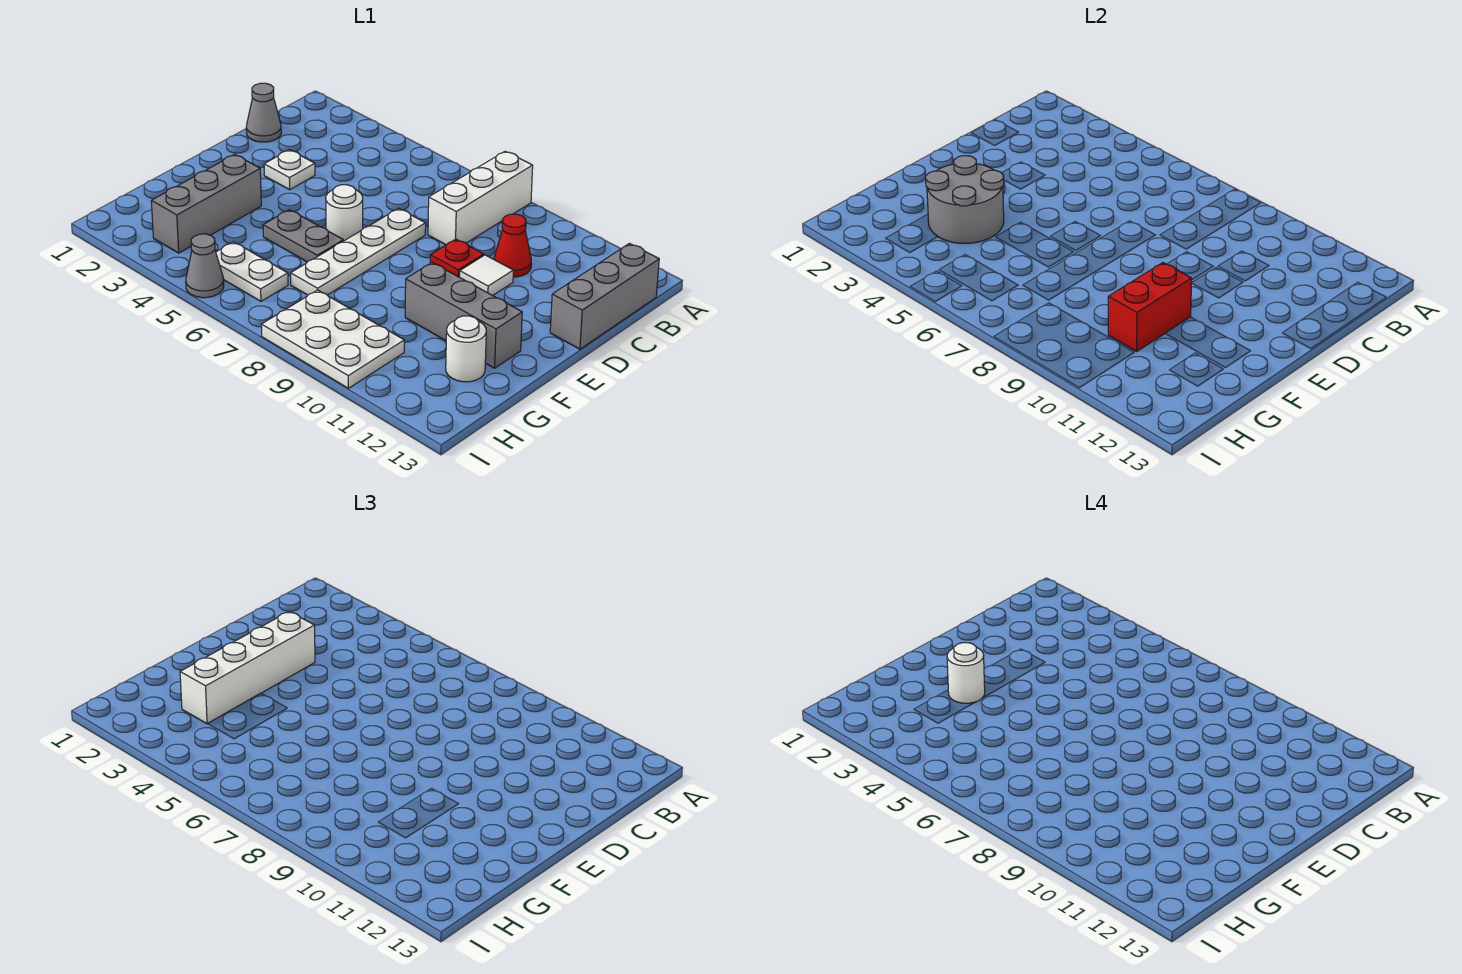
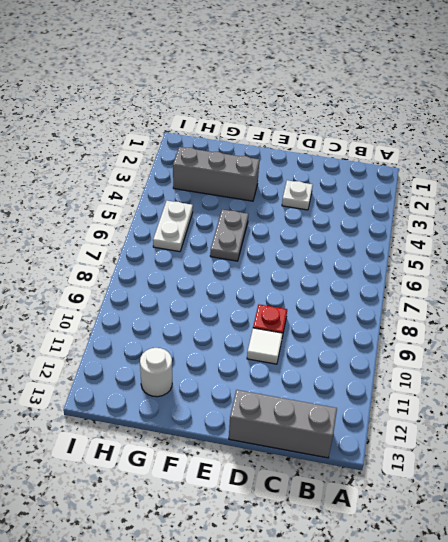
none -> white 1x3 brick [428,151,533,245]
none -> grey 1x1 cone [246,83,281,142]
none -> red 1x1 cone [494,214,531,277]

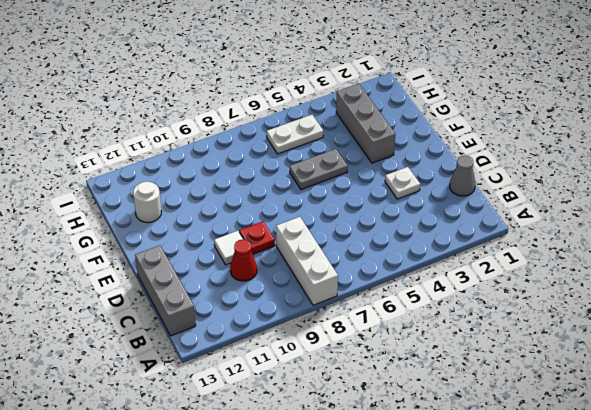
none -> white 1x4 plate [291,208,426,295]
none -> white 1x1 round brick [326,185,363,241]
none -> grey 1x3 brick [405,263,522,368]

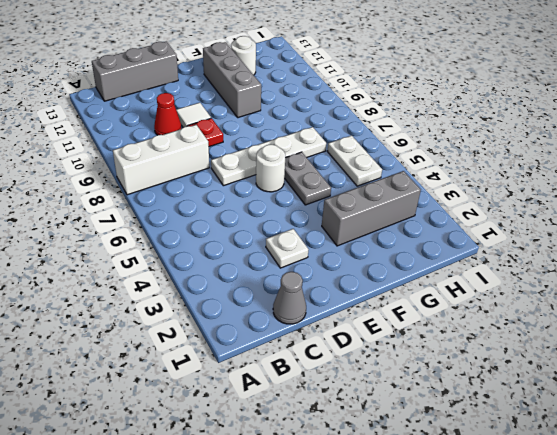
none -> white 2x3 plate [261,290,404,388]
none -> grey 1x1 cone [186,234,224,298]
none -> grey 2x2 round brick [926,156,1004,243]

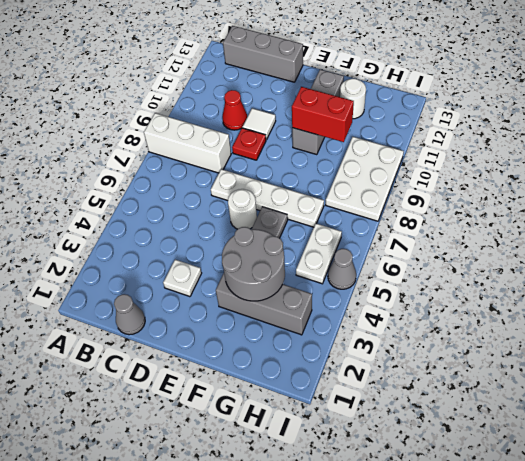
none -> white 1x4 brick [180,612,315,724]
none -> white 1x1 round brick [947,643,985,703]

